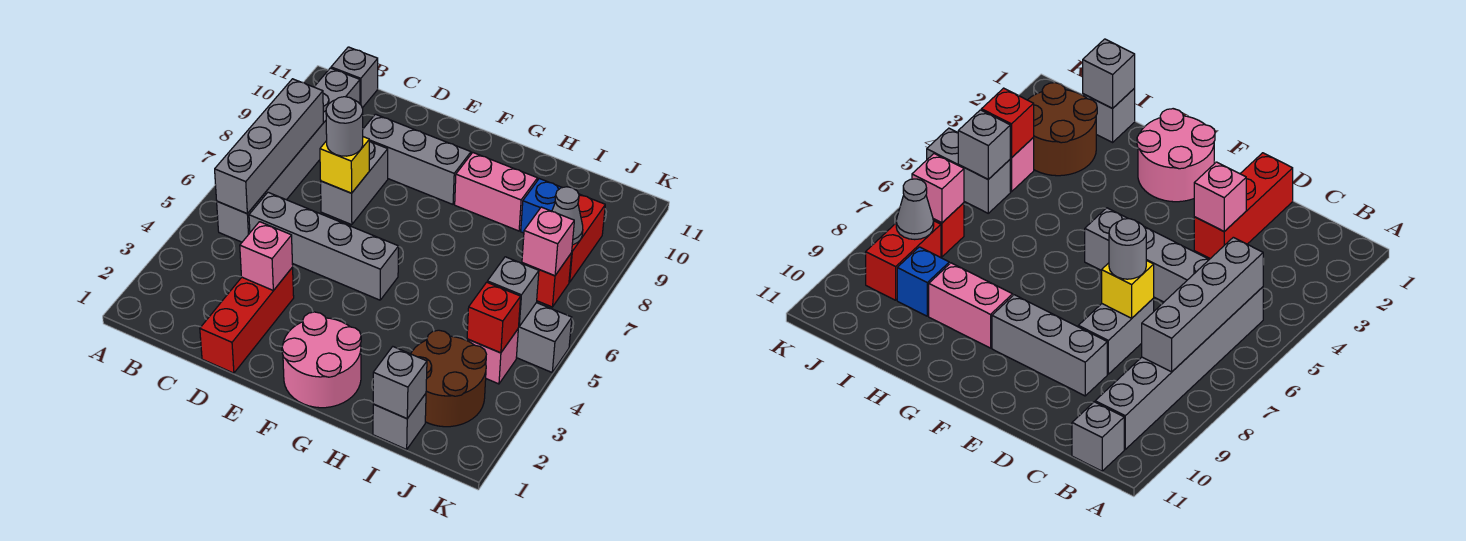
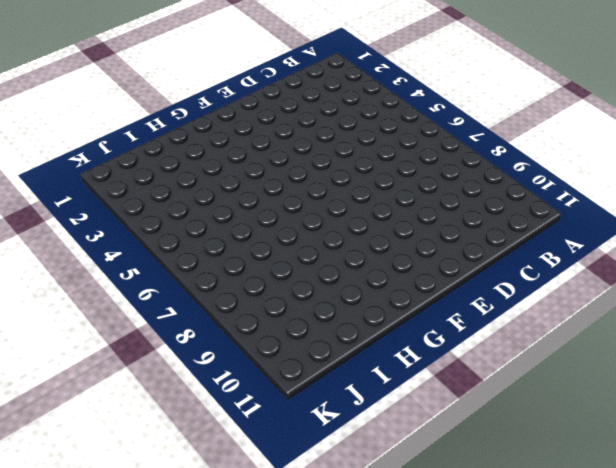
none -> grey 1x6 brick [217,68,360,242]
none -> grey 1x1 brick [331,47,378,108]
none -> grey 1x4 brick [249,192,399,300]

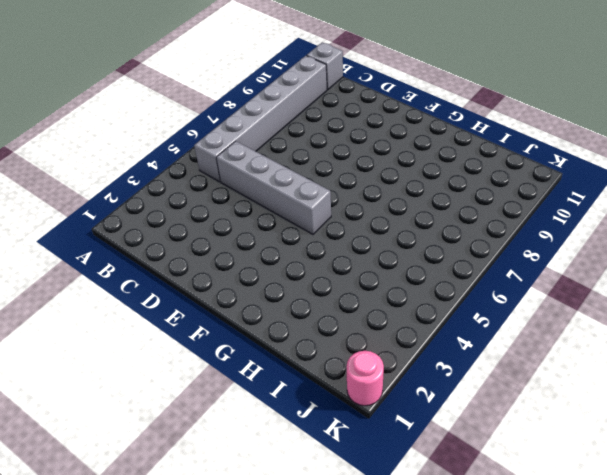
pink 1x1 round brick [347,351,384,406] -> none
none -> red 1x3 brick [200,267,294,373]
none -> grey 1x2 brick [321,141,388,225]
none -> grey 1x3 brick [363,114,471,204]

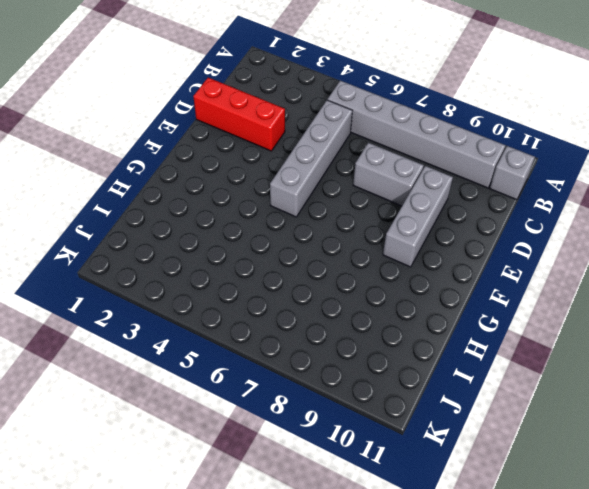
none -> pink 2x2 round brick [282,312,361,408]
none -> pink 1x2 brick [455,153,538,231]
none -> grey 1x1 brick [373,394,426,449]

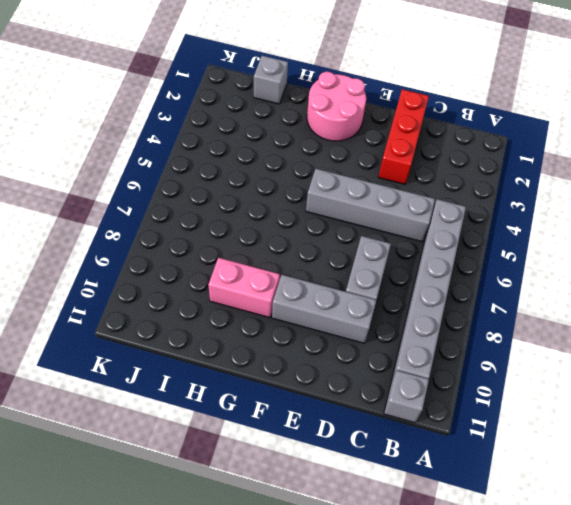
none -> brown 2x2 round brick [411,330,486,427]
none -> blue 1x1 brick [521,179,562,233]
none -> pink 1x1 brick [467,329,518,384]

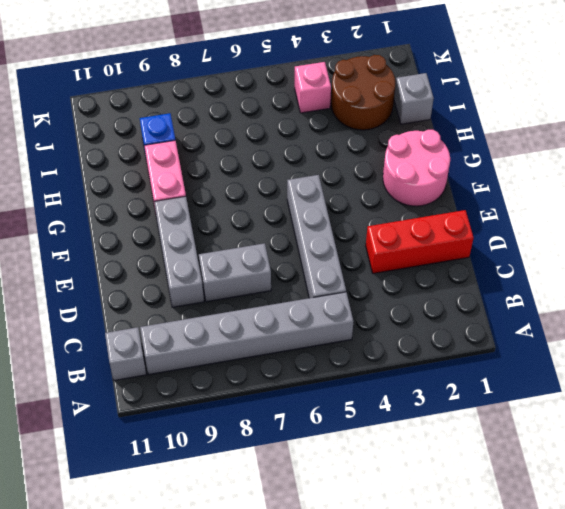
none -> grey 1x2 brick [516,303,572,372]
none -> red 1x1 brick [522,253,572,307]
none -> red 1x2 brick [569,194,605,282]

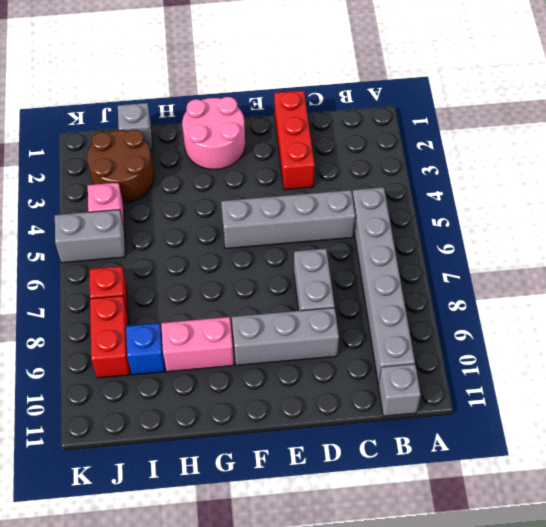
none -> grey 1x4 brick [215,79,324,214]
none -> pink 1x1 brick [240,222,293,290]
none -> yellow 1x1 brick [320,137,369,193]

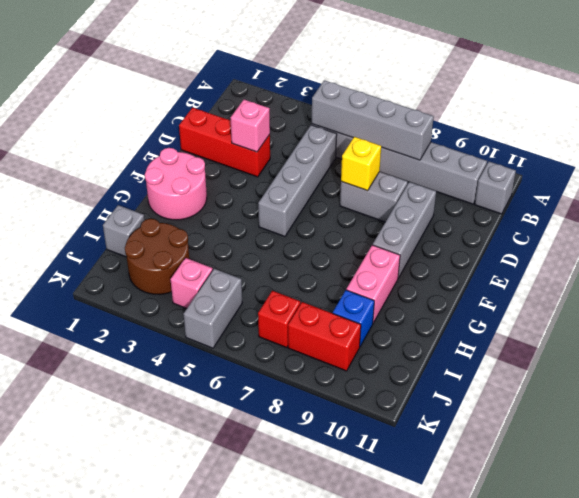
none -> grey 1x1 brick [373,347,427,419]
none -> red 1x1 brick [467,282,521,353]
none -> grey 1x1 brick [487,257,539,326]

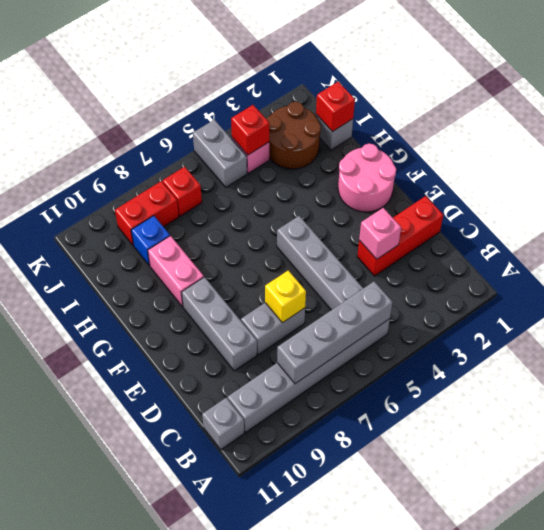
red 1x1 brick [316,82,355,132] -> grey 1x1 brick [373,347,427,419]
none -> grey 1x1 brick [487,257,539,326]
none -> pink 1x1 brick [522,207,574,276]
none -> grey 1x1 cone [552,187,583,245]

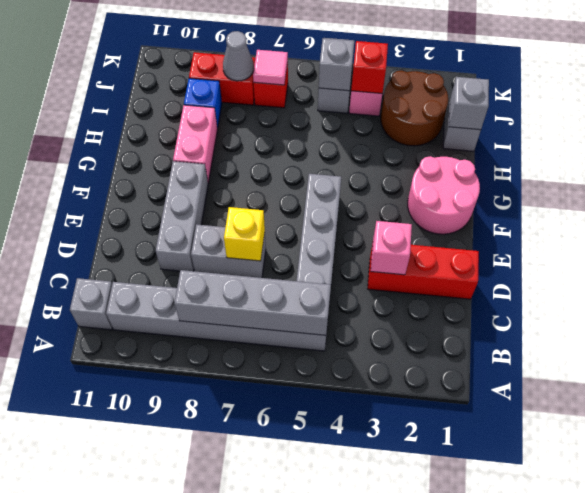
pink 1x1 tile [253,50,288,85] -> pink 1x1 brick [522,207,574,276]
none -> grey 1x1 round brick [326,97,363,156]

